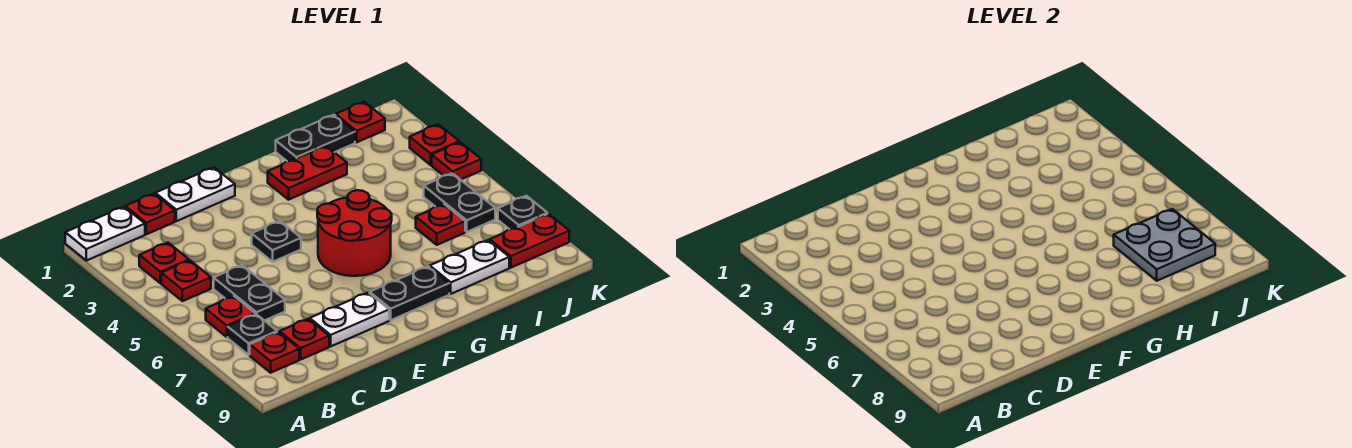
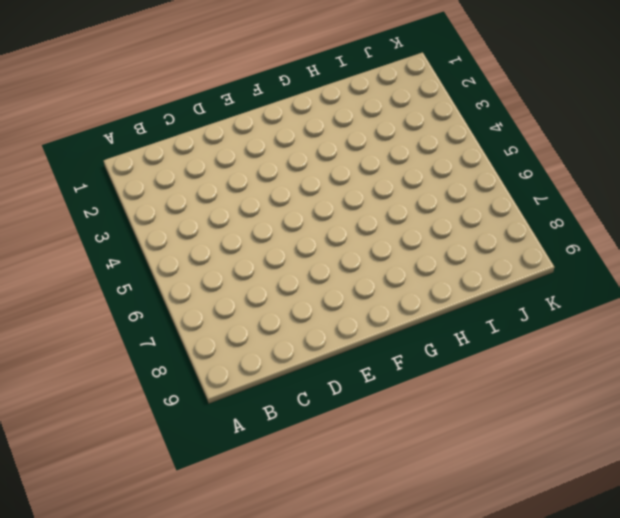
none -> white 1x2 plate [65,207,145,261]
none -> red 1x1 plate [139,243,189,283]
none -> red 1x1 plate [161,260,211,301]

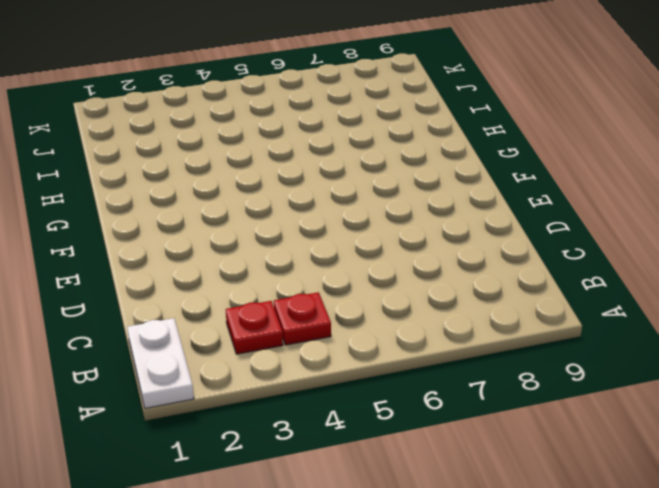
none -> red 1x1 plate [206,296,255,337]
none -> black 1x1 plate [228,314,277,355]
none -> red 1x1 plate [250,332,299,373]

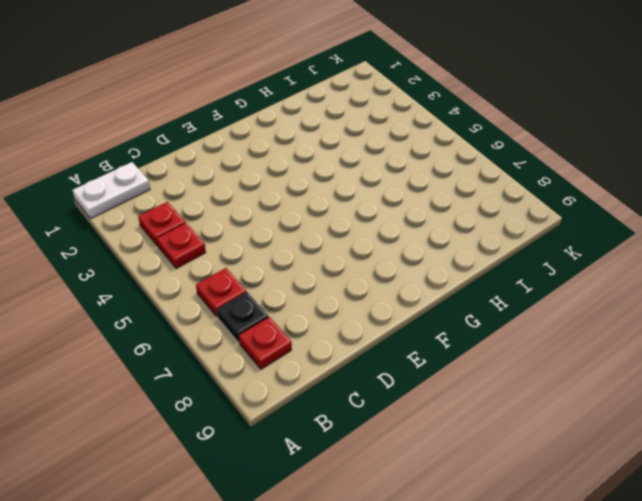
none -> red 1x1 plate [125,194,175,234]
none -> black 1x2 plate [214,265,285,321]
none -> red 1x1 plate [280,319,329,359]

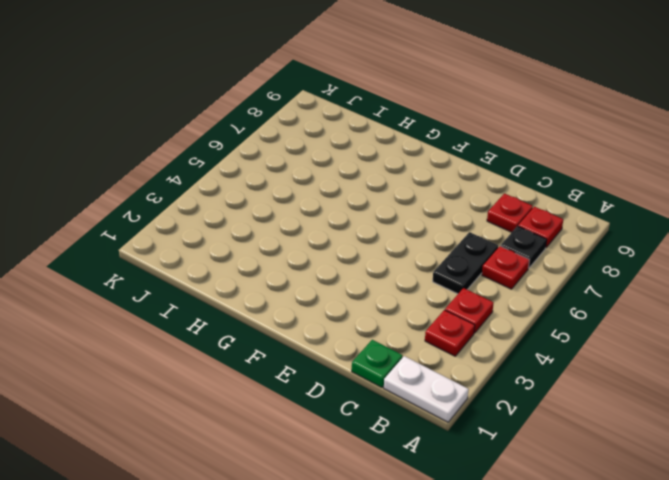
green 1x1 plate [352,340,403,387] -> red 1x1 plate [125,194,175,234]
none -> white 1x2 plate [155,167,235,221]
none -> white 1x2 plate [310,293,389,346]
none -> black 1x1 plate [252,221,301,262]

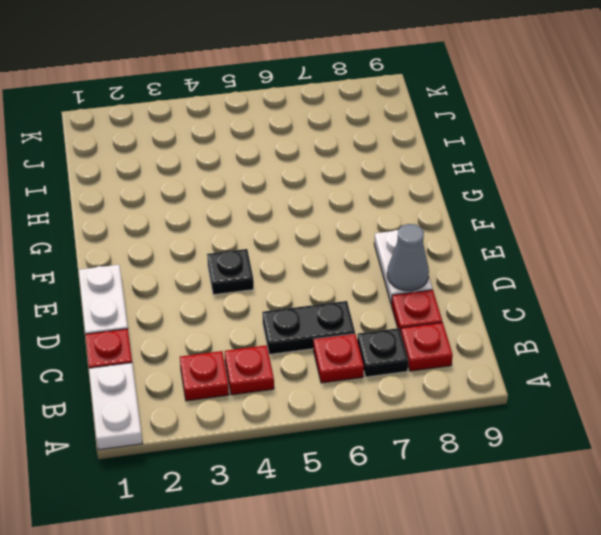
grey 1x1 cone [387,224,429,291] -> none
none -> red 2x2 round brick [317,190,392,276]
none -> black 1x2 plate [370,266,449,320]
none -> red 1x2 plate [268,146,347,200]

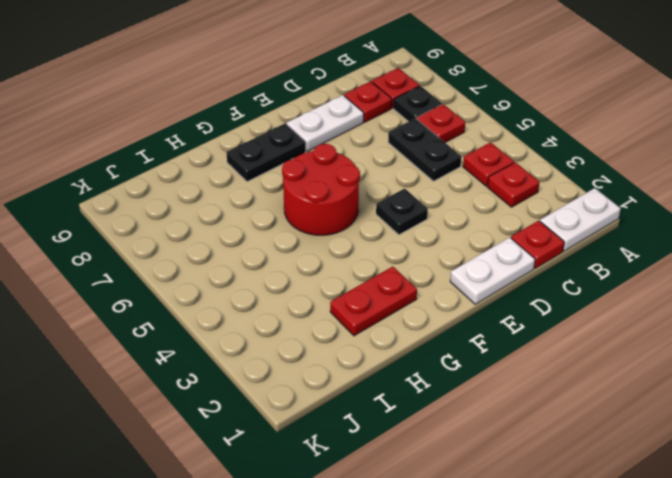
none -> black 1x2 plate [276,115,355,161]
none -> white 1x2 plate [430,240,509,294]
none -> red 1x1 plate [416,204,465,245]

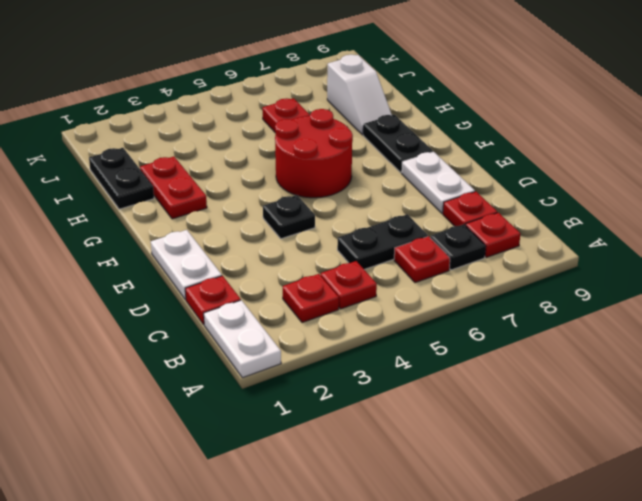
white 1x2 slope [327,55,392,135] -> white 1x2 plate [430,240,509,294]
none -> red 1x1 plate [336,102,385,142]
none -> black 1x2 plate [424,173,495,232]
none -> red 1x2 plate [490,214,569,268]

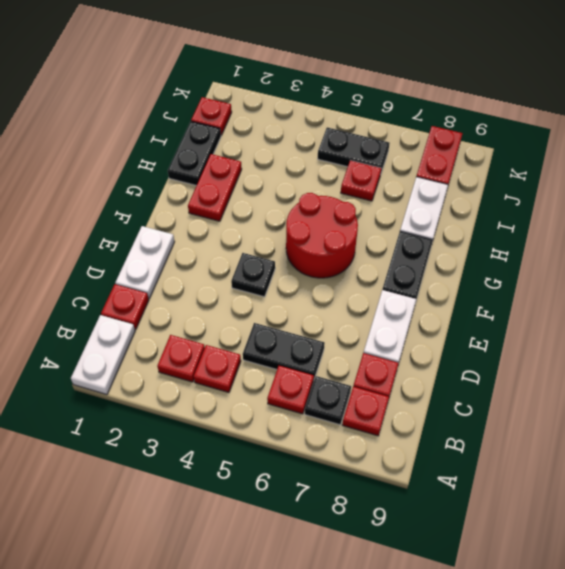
none -> red 1x1 plate [410,124,459,165]
none -> red 1x1 plate [432,142,481,180]
none -> black 1x1 plate [498,196,547,229]

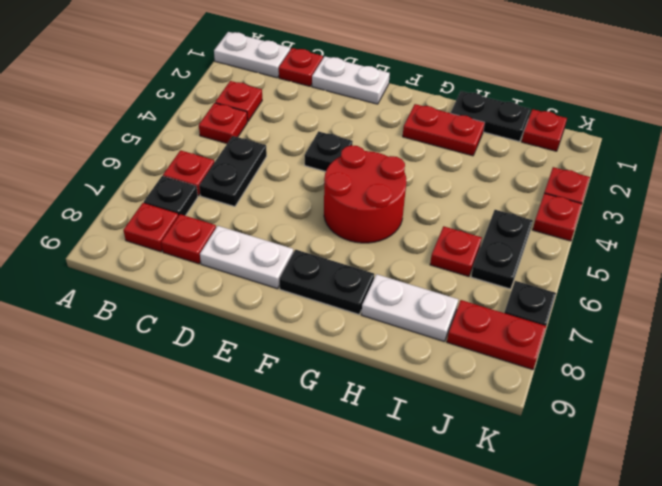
none -> grey 2x2 plate [1114,209,1215,281]

